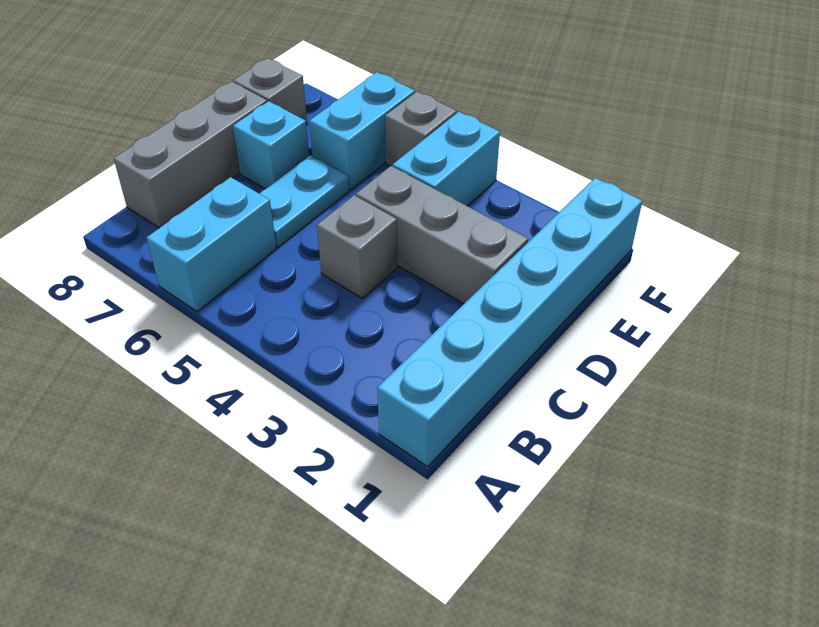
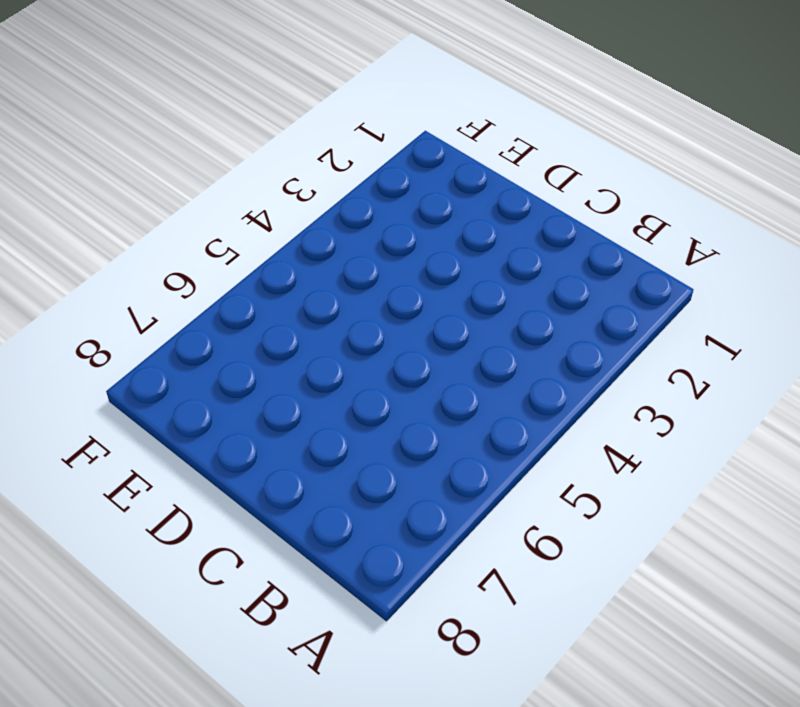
none -> cyan 1x6 brick [377,178,642,467]
none -> cyan 1x2 brick [147,177,276,312]

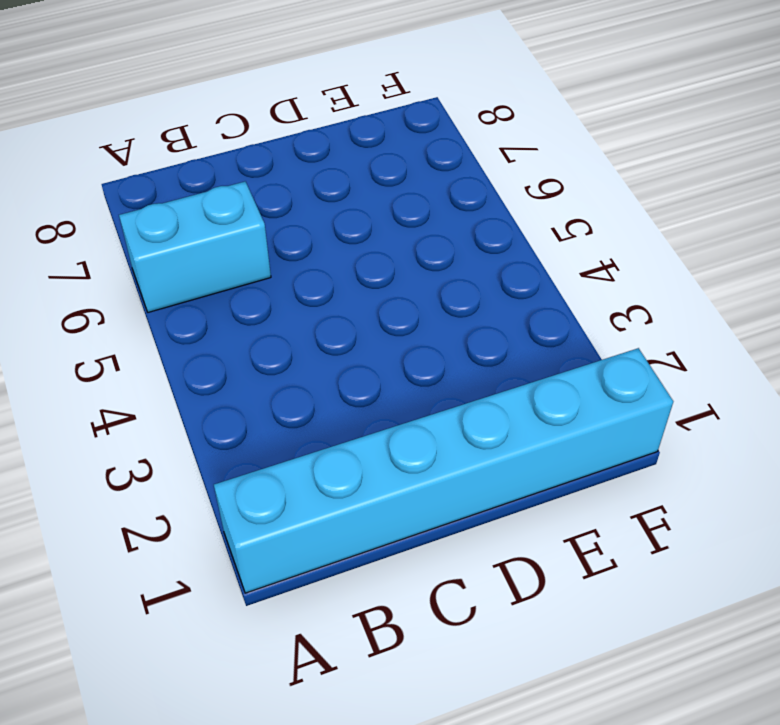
none -> grey 1x3 brick [114,82,267,228]
none -> grey 1x1 brick [317,195,397,298]

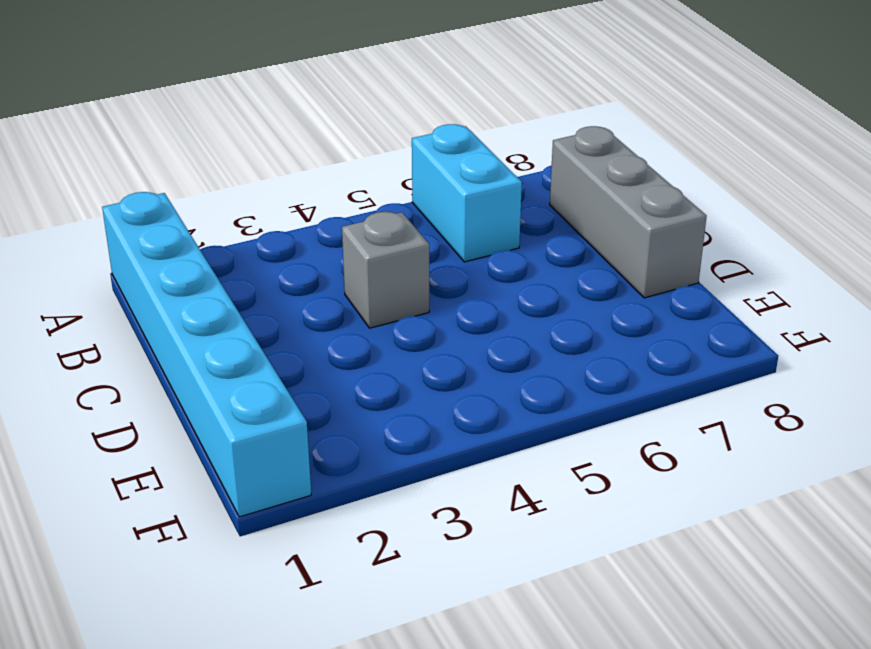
none -> cyan 1x2 plate [260,155,349,247]
none -> grey 1x3 brick [356,166,528,304]

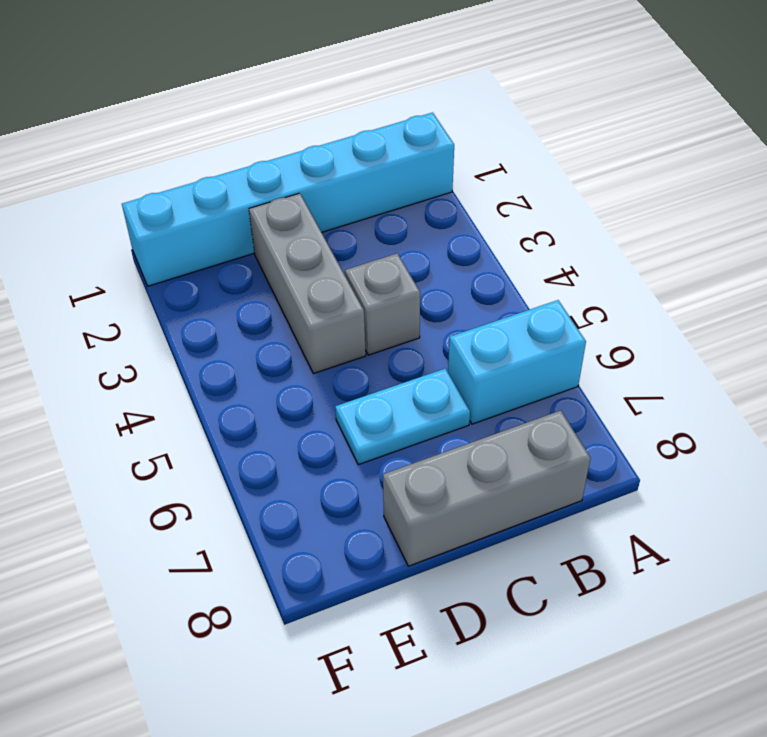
none -> cyan 1x1 brick [233,101,309,189]
none -> cyan 1x2 brick [393,112,500,206]

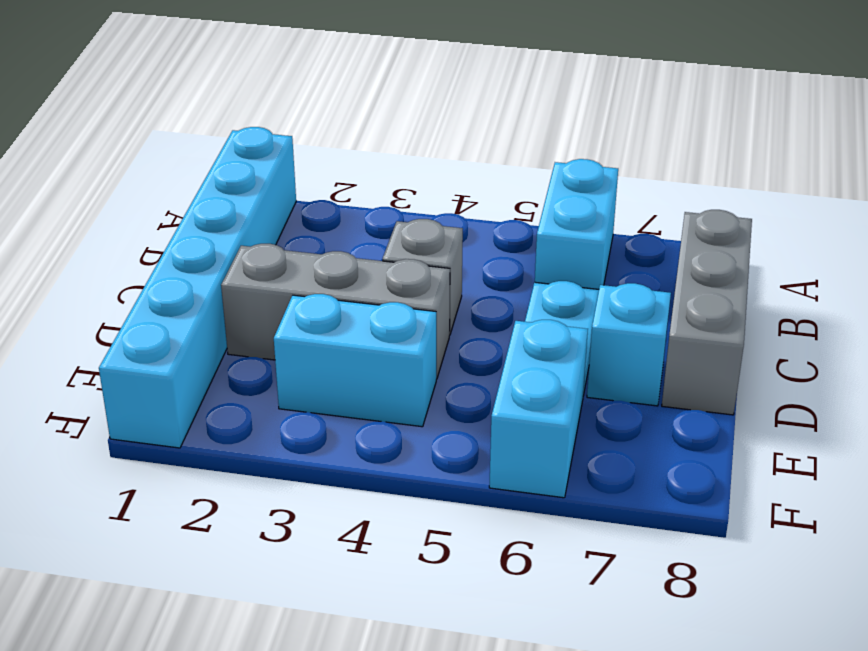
cyan 1x2 brick [274,294,436,427] -> cyan 1x2 brick turned to [393,112,500,206]
none -> grey 1x1 brick [233,58,307,125]
none -> grey 1x1 brick [385,92,457,166]

